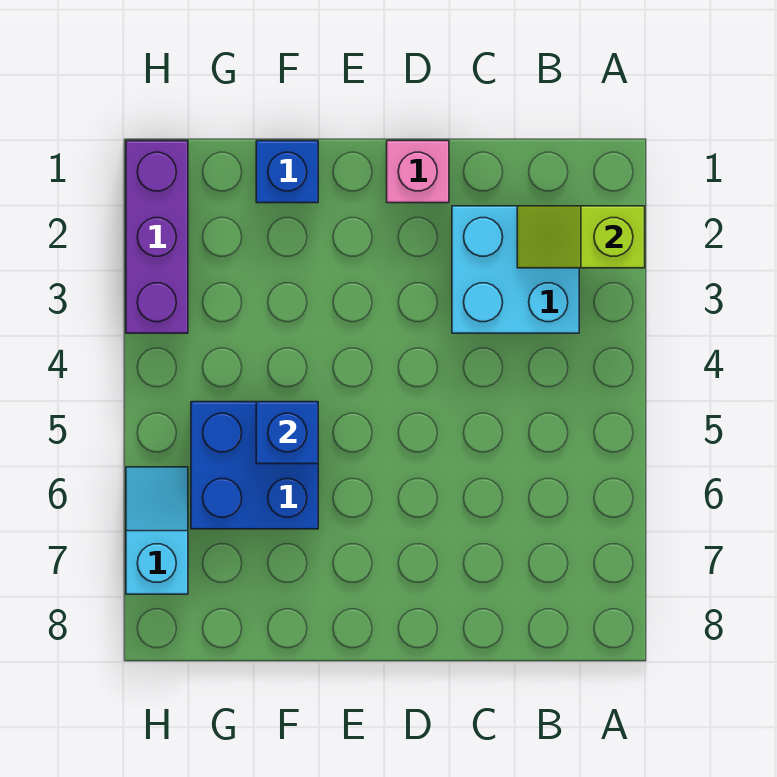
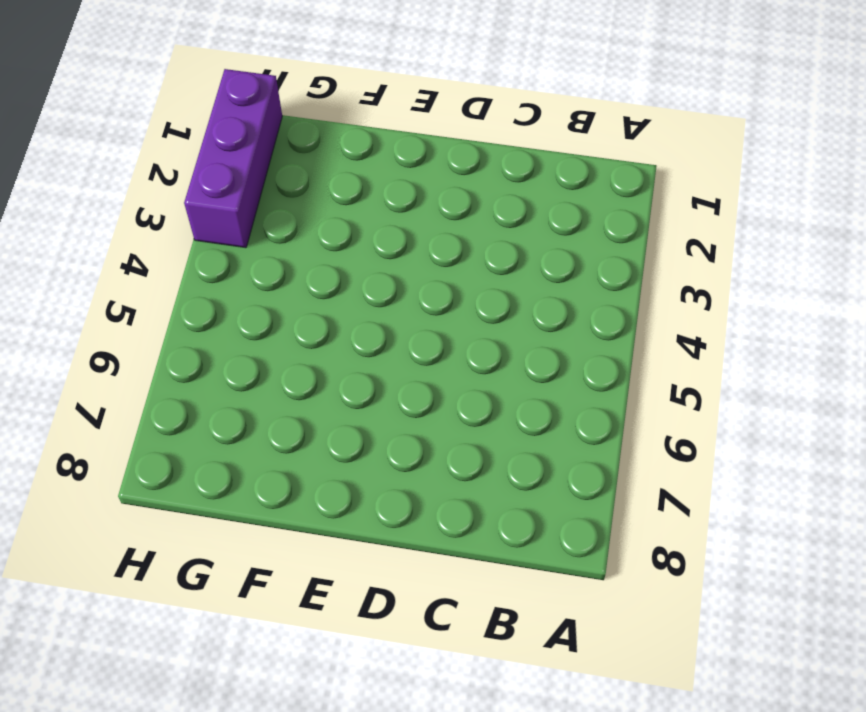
none -> cyan 2x2 brick [452,206,579,333]
none -> pink 1x1 brick [387,141,449,203]

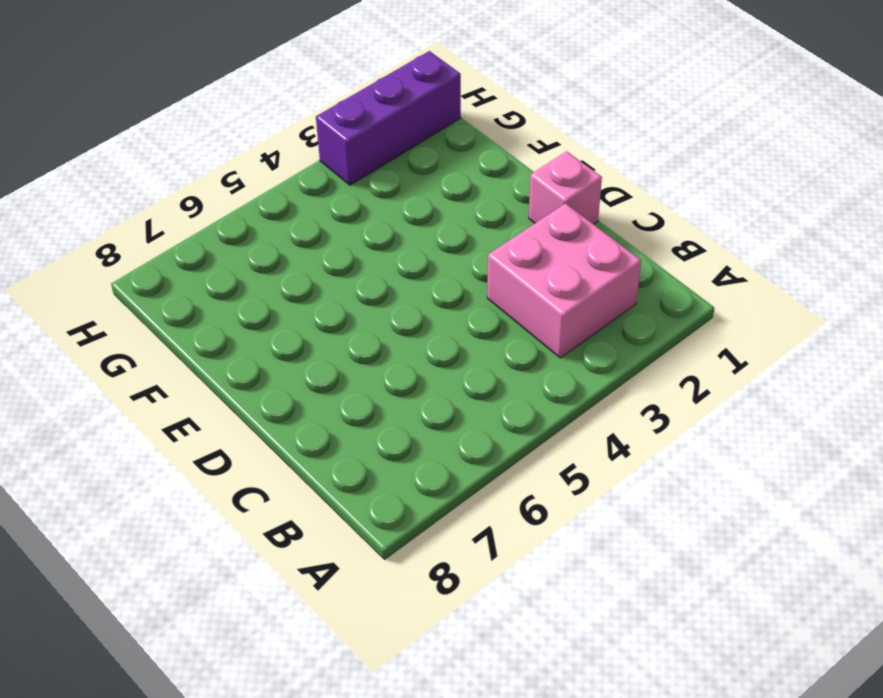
pink 2x2 brick [487,203,641,358] -> cyan 2x2 brick [452,206,579,333]
none -> blue 1x1 brick [256,141,318,203]
none -> blue 2x2 brick [191,402,318,529]

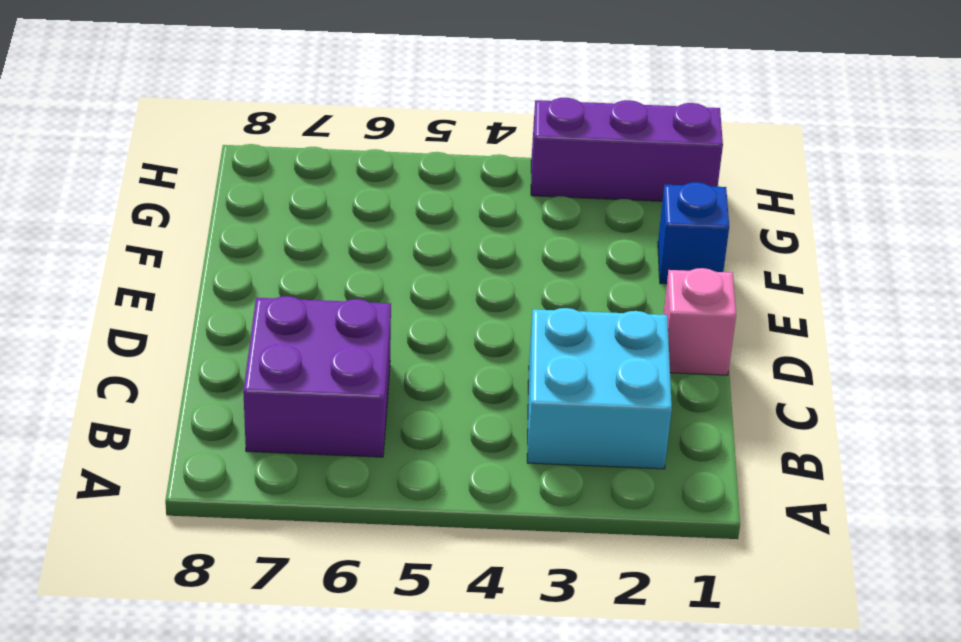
purple 2x2 brick [243,296,391,457] -> none
none -> blue 2x2 brick [191,402,318,529]
none -> cyan 1x2 slope [126,467,188,594]

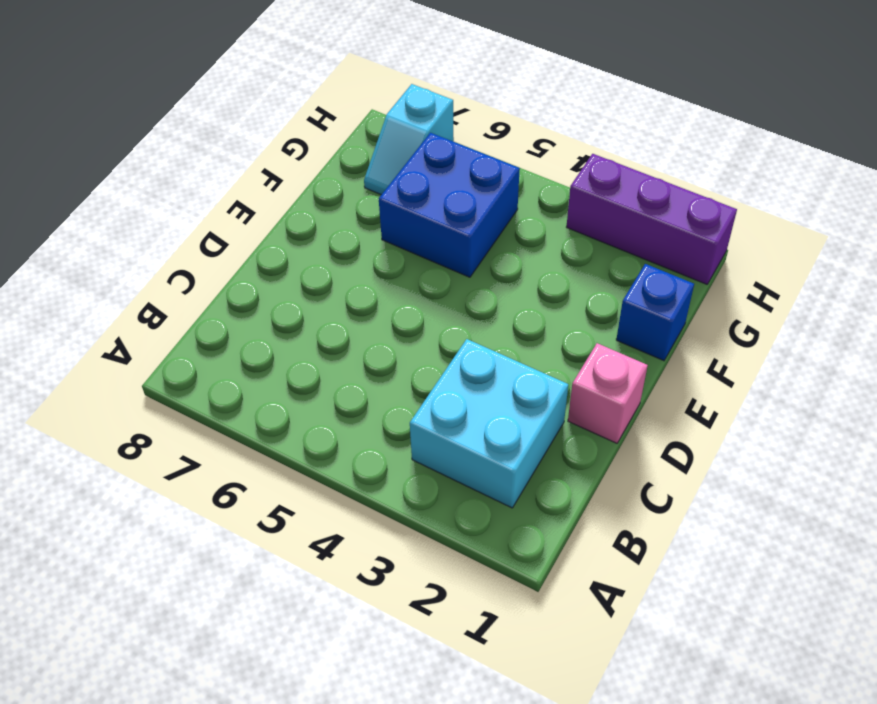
cyan 1x2 slope [364,84,454,195] -> cyan 1x2 slope turned to [126,467,188,594]
none -> lime 1x2 slope [517,206,645,268]
none -> blue 1x1 brick [256,402,318,464]

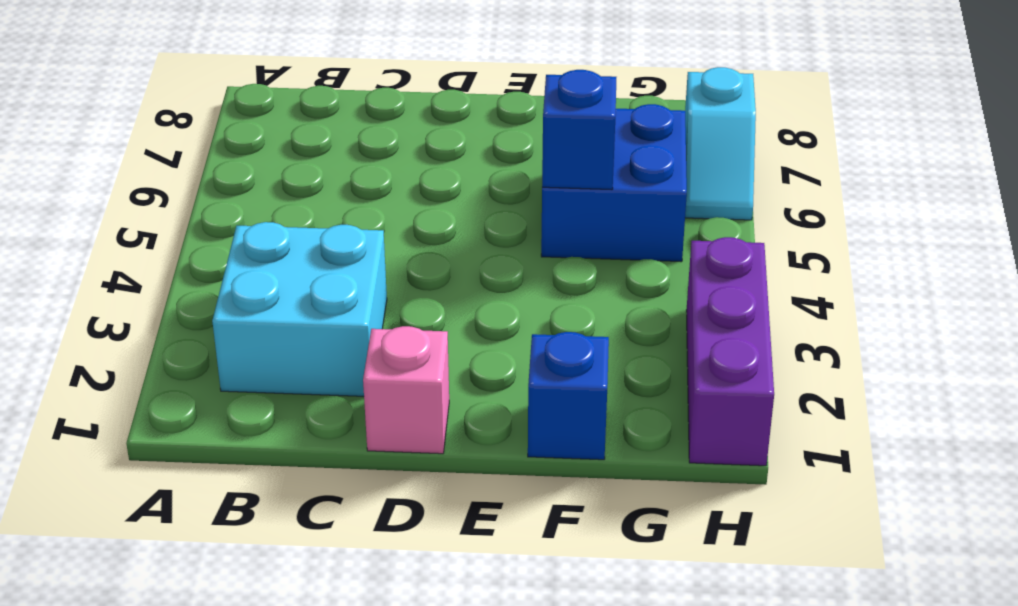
none -> lime 1x2 slope [517,206,645,268]

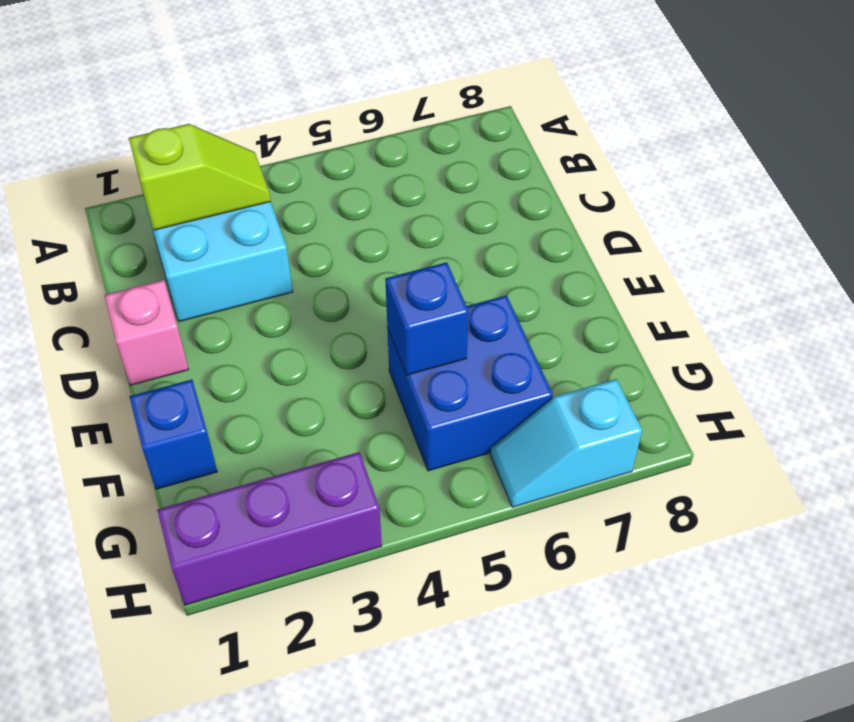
lime 1x2 slope [129,124,271,230] -> lime 1x2 slope turned to [517,206,645,268]

